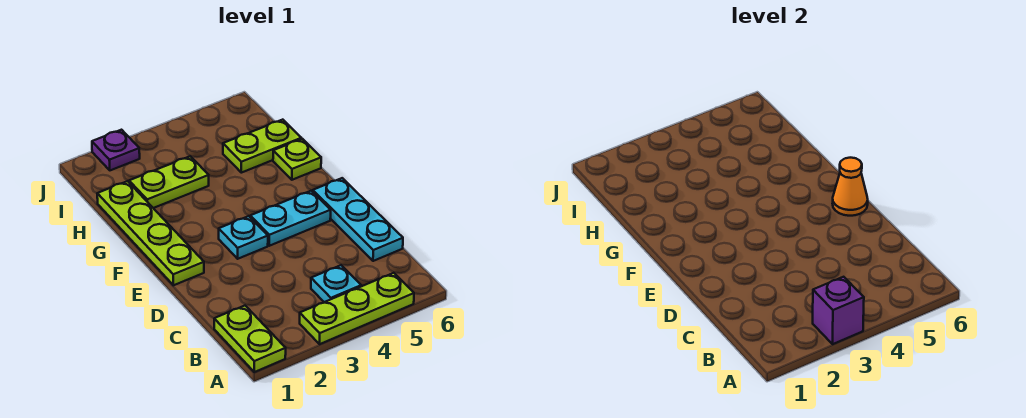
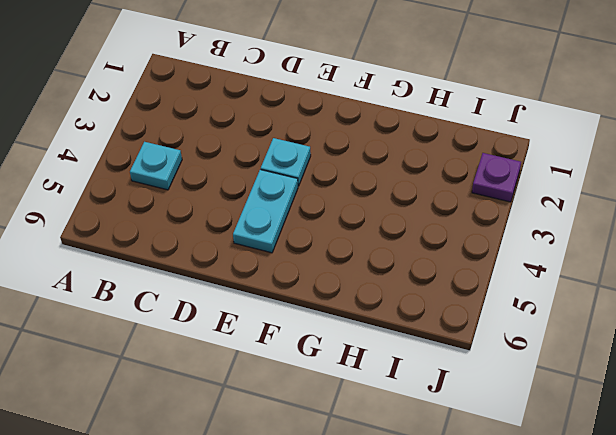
none -> lime 1x2 plate [214,306,286,372]
none -> lime 1x3 plate [300,273,414,344]
none -> cyan 1x3 plate [313,178,403,261]

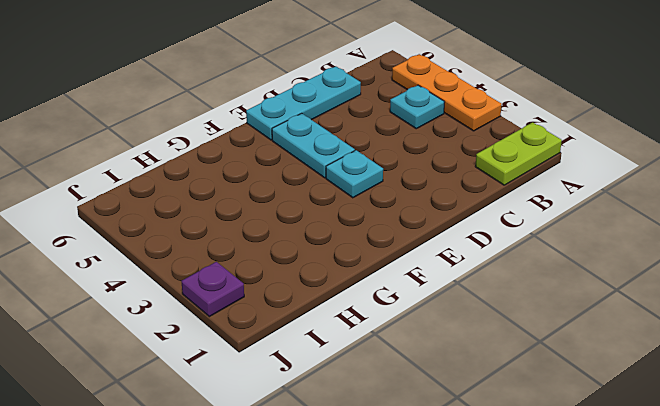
orange 1x3 plate [392,54,502,131] -> lime 1x3 plate [300,273,414,344]
none -> lime 1x4 plate [97,181,204,285]
none -> lime 1x1 plate [273,139,321,180]
none -> lime 1x2 plate [129,156,209,208]

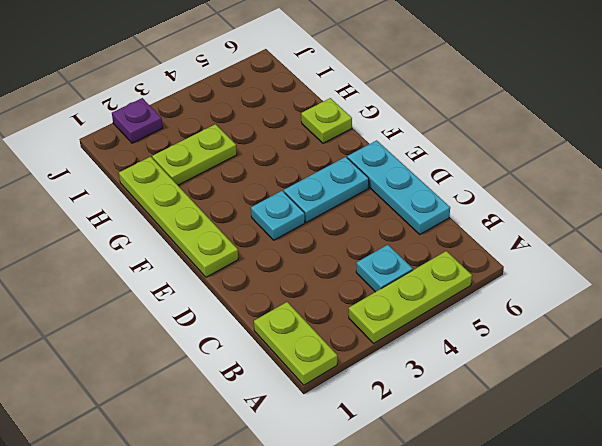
none -> lime 1x2 plate [223,120,301,173]
none -> purple 1x1 brick [813,277,864,344]
none -> orange 1x1 cone [833,158,868,216]

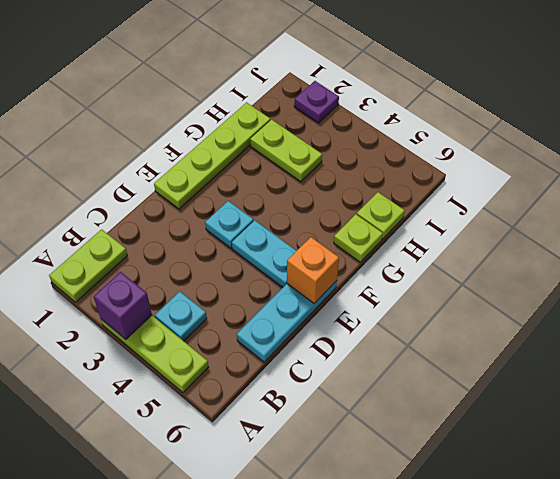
orange 1x1 brick [287,237,339,303] -> orange 1x1 cone [833,158,868,216]
lime 1x1 plate [357,192,405,239] -> lime 1x2 plate [223,120,301,173]

